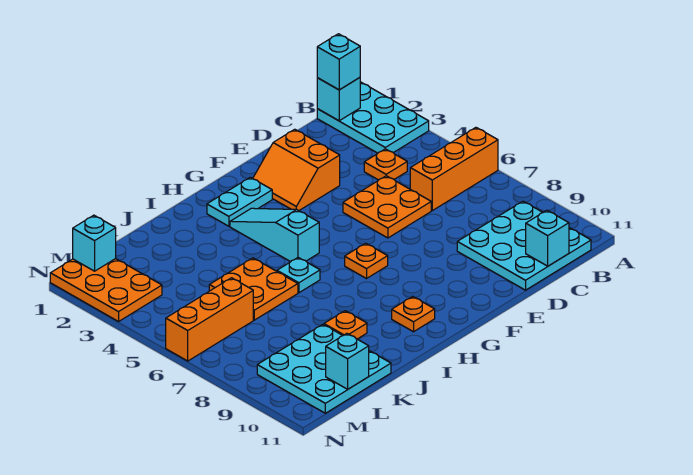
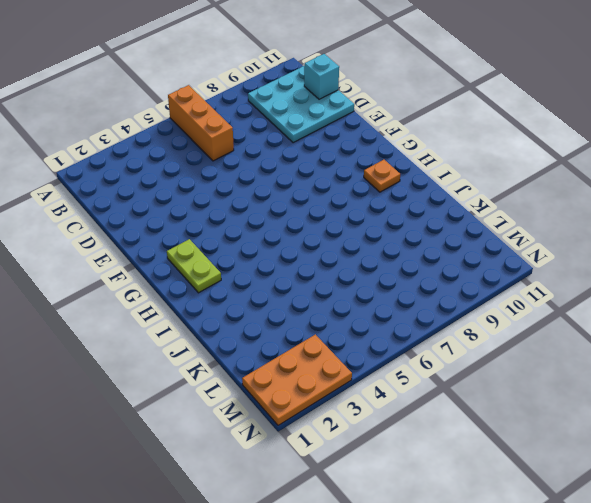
lime 1x2 plate [167,239,221,293] -> cyan 1x2 plate [207,177,272,226]
none -> cyan 2x3 plate [317,82,429,153]
none -> orange 1x1 plate [364,149,407,180]
none -> orange 2x2 plate [343,176,431,238]

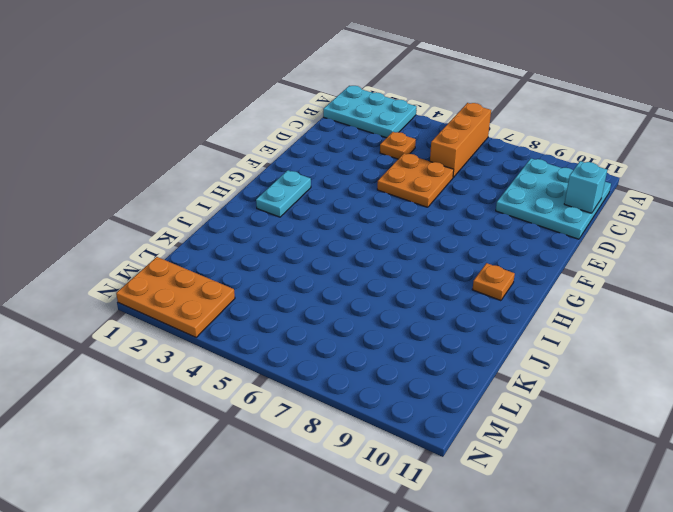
none -> orange 2x2 slope [253,129,340,210]
none -> orange 1x1 plate [345,243,388,279]
none -> cyan 1x3 slope [230,208,319,262]

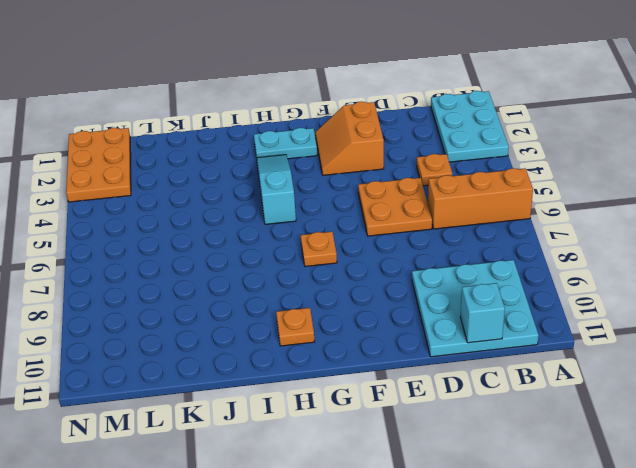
none -> cyan 1x1 plate [277,258,320,293]
none -> orange 2x2 plate [209,258,298,320]
none -> orange 1x1 plate [324,311,367,339]

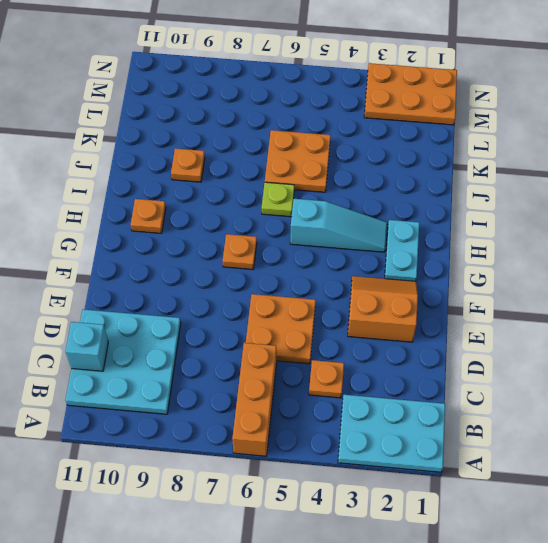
lime 1x1 plate [262,182,294,217] -> cyan 1x1 plate [277,258,320,293]
none -> cyan 3x3 plate [257,324,391,413]
none -> orange 1x3 brick [166,278,253,361]
none -> cyan 1x1 brick [317,78,360,121]

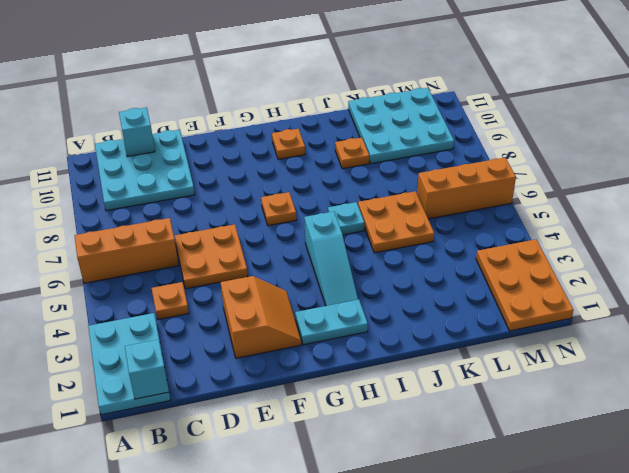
none -> cyan 1x1 brick [326,333,369,389]
none -> cyan 1x1 brick [73,215,116,271]
none -> cyan 1x1 brick [317,34,360,90]

